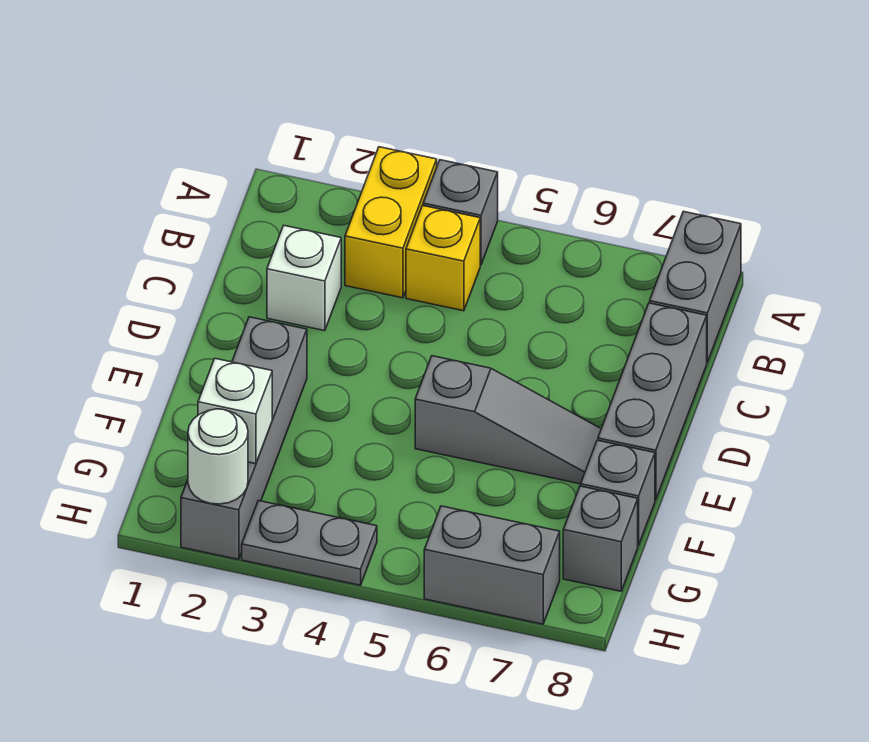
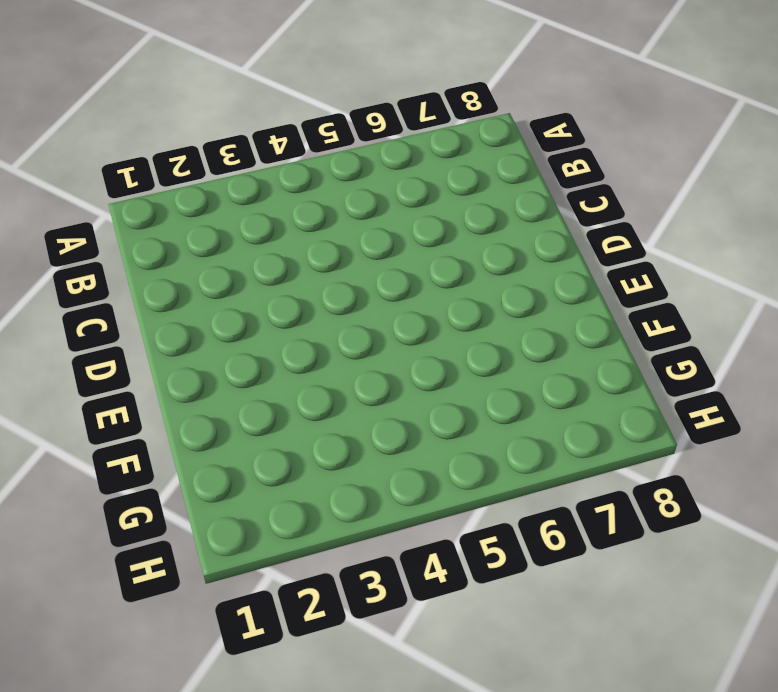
none -> yellow 1x2 brick [345,147,437,298]
none -> grey 1x1 brick [423,160,498,265]
none -> grey 1x2 brick [650,211,741,362]

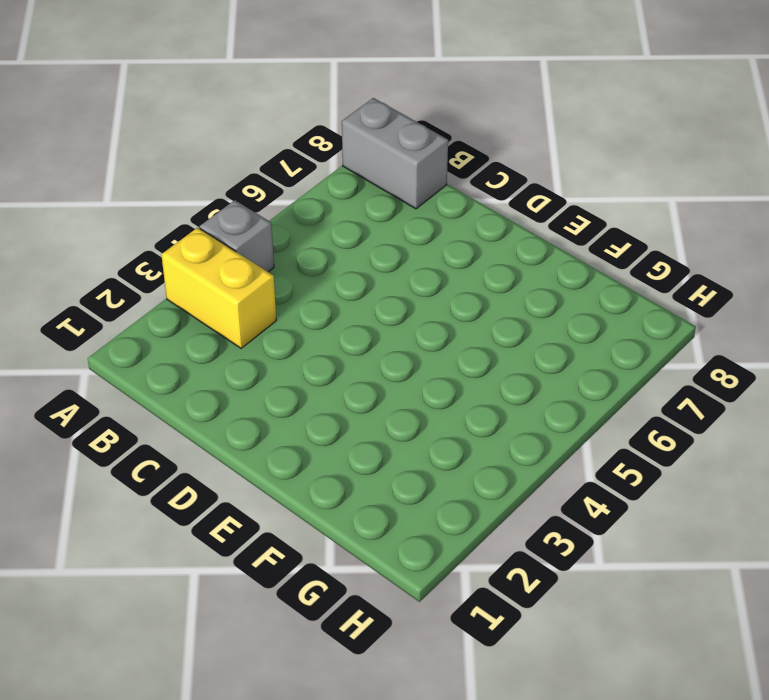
none -> yellow 1x1 brick [406,206,480,311]
none -> white 1x1 brick [267,225,341,331]
none -> grey 1x3 brick [598,303,707,500]

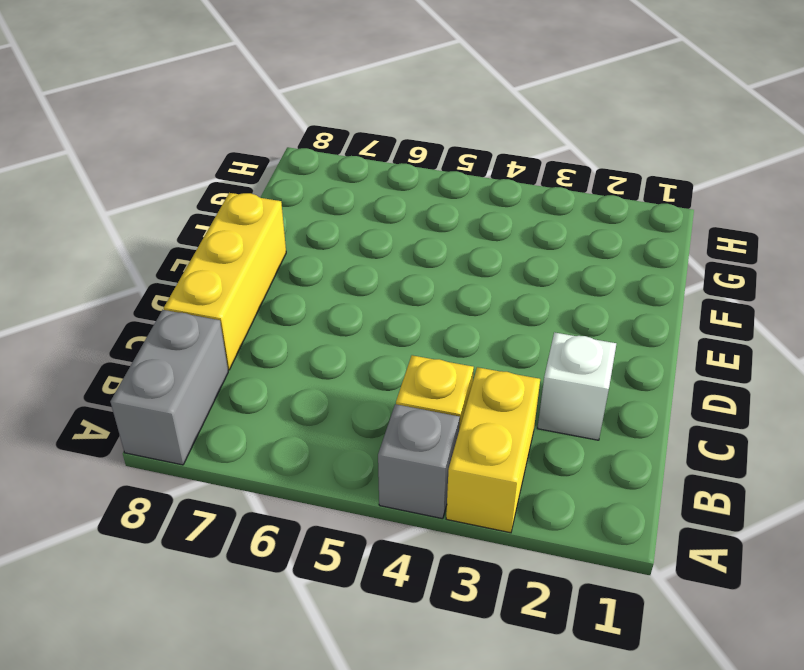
yellow 1x3 brick [164,193,286,370] -> grey 1x3 brick [598,303,707,500]
none -> grey 1x4 brick [181,317,307,560]
none -> grey 1x3 slope [415,356,601,484]
none -> grey 1x1 brick [581,440,655,546]

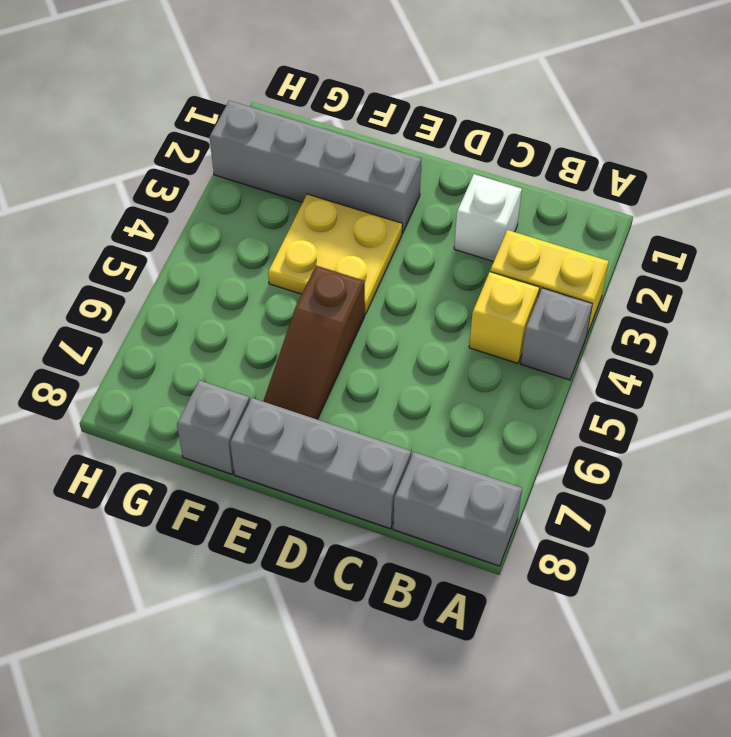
yellow 2x2 plate [268,194,402,314] -> none
brown 1x3 slope [263,266,365,420] -> grey 1x3 slope [415,356,601,484]
none -> grey 1x1 brick [563,486,638,591]
none -> grey 1x2 plate [242,501,377,585]
none -> grey 1x2 brick [424,506,560,624]

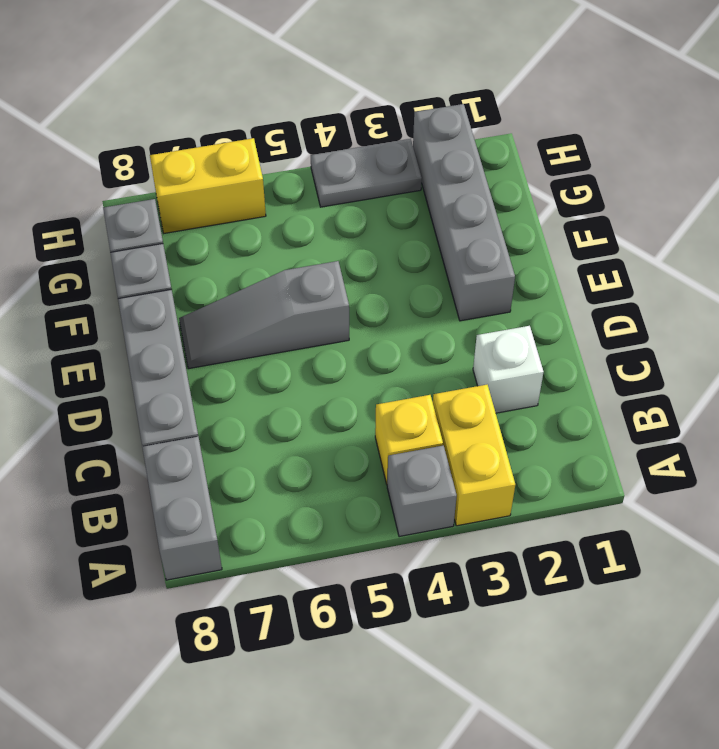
yellow 1x2 brick [150,138,266,233] -> grey 1x2 brick [424,506,560,624]
none -> white 1x1 brick [198,359,272,464]
none -> white 1x1 round brick [188,409,248,504]

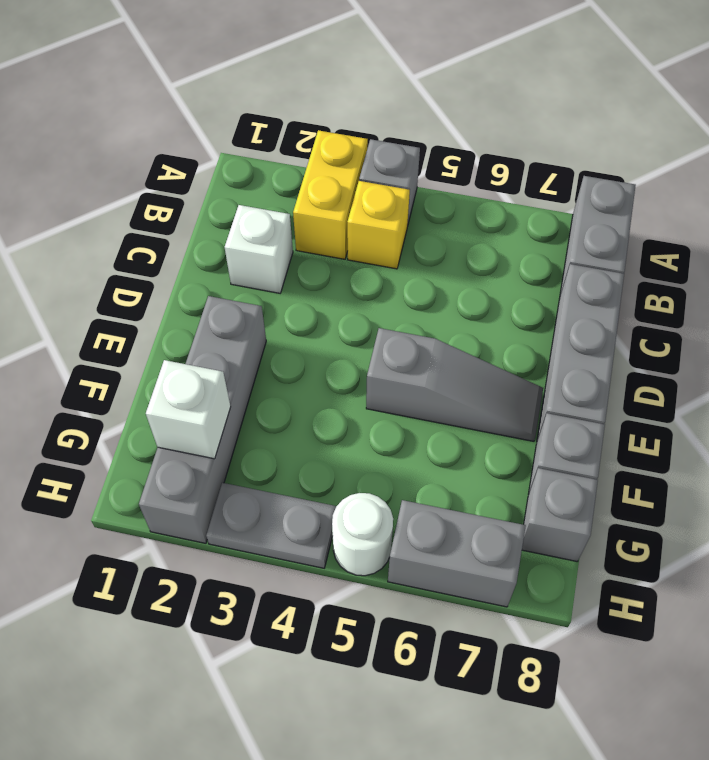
white 1x1 round brick [332,493,393,576] -> white 1x1 round brick moved to [188,409,248,504]

